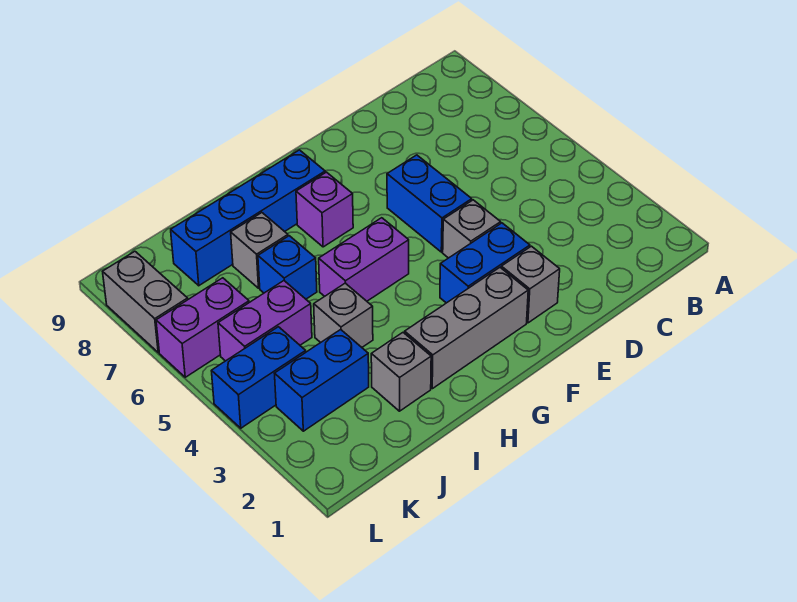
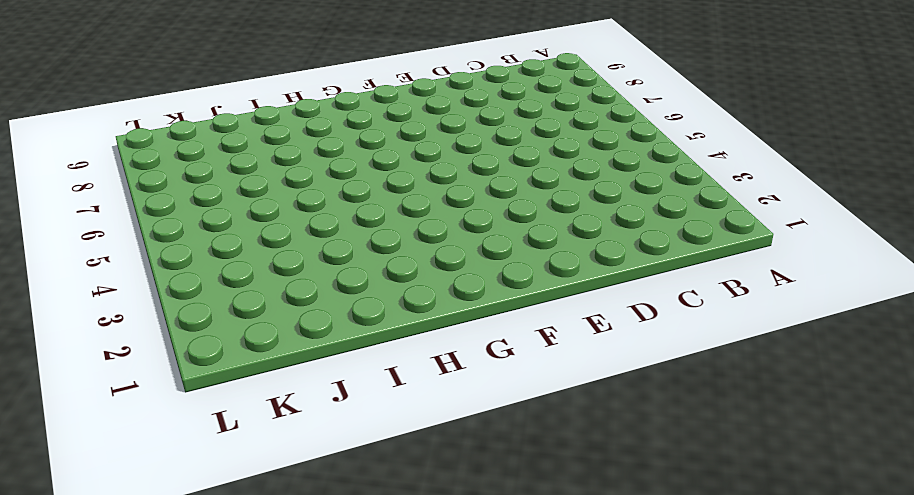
none -> grey 1x1 brick [501,246,560,323]
none -> blue 1x2 brick [440,223,530,303]
none -> grey 1x1 brick [443,200,501,258]

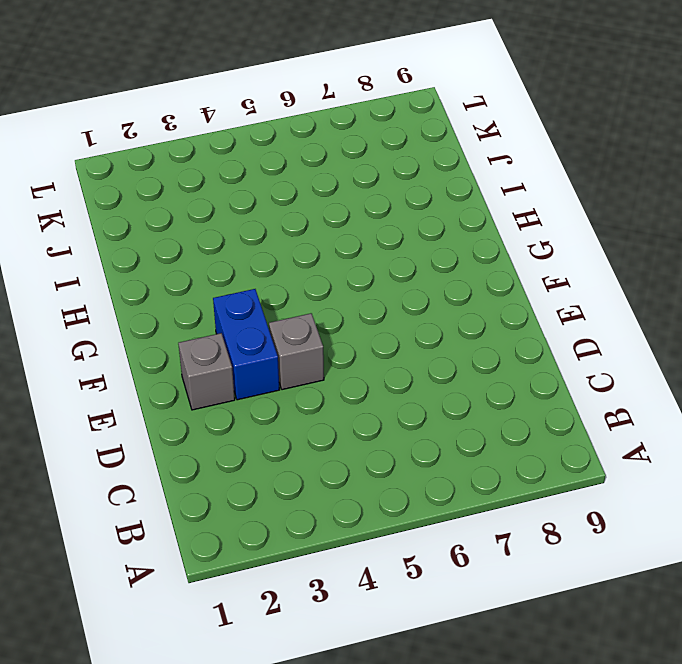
none -> blue 1x2 brick [387,155,472,252]
none -> grey 1x3 brick [405,268,528,389]
none -> purple 1x2 brick [319,218,409,301]

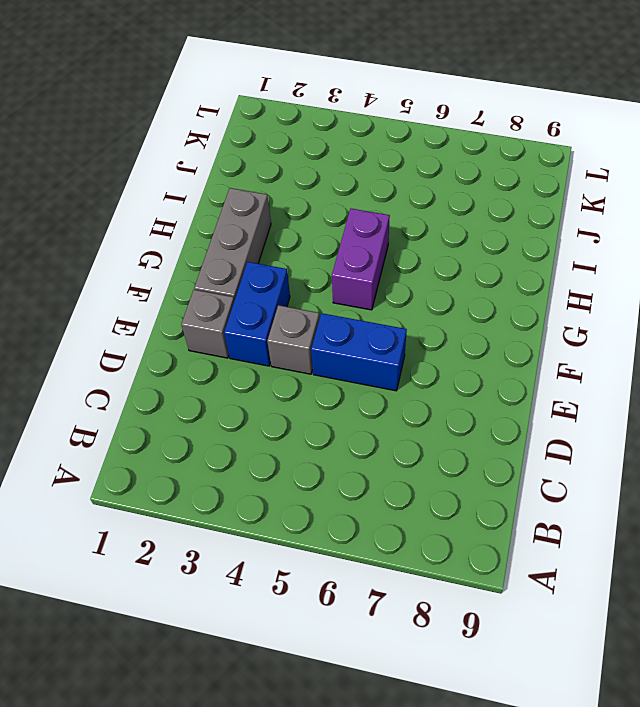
none -> purple 1x1 brick [296,172,353,247]
none -> blue 1x4 brick [171,150,325,286]
none -> grey 1x1 brick [371,333,431,411]

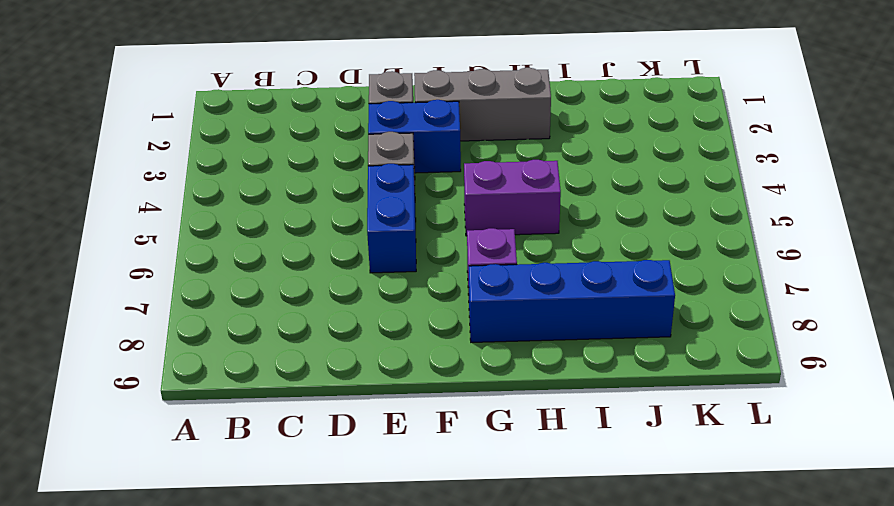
none -> grey 1x1 brick [371,333,431,411]
none -> grey 1x1 brick [314,283,373,347]
none -> blue 1x1 brick [258,236,317,299]

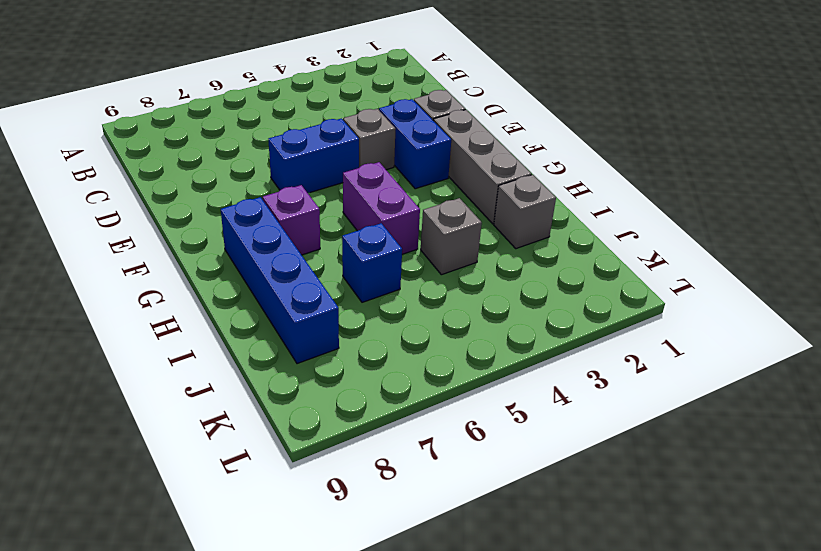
none -> grey 1x1 brick [231,213,288,288]
none -> blue 1x2 brick [275,330,369,431]
none -> purple 1x2 brick [218,281,312,361]

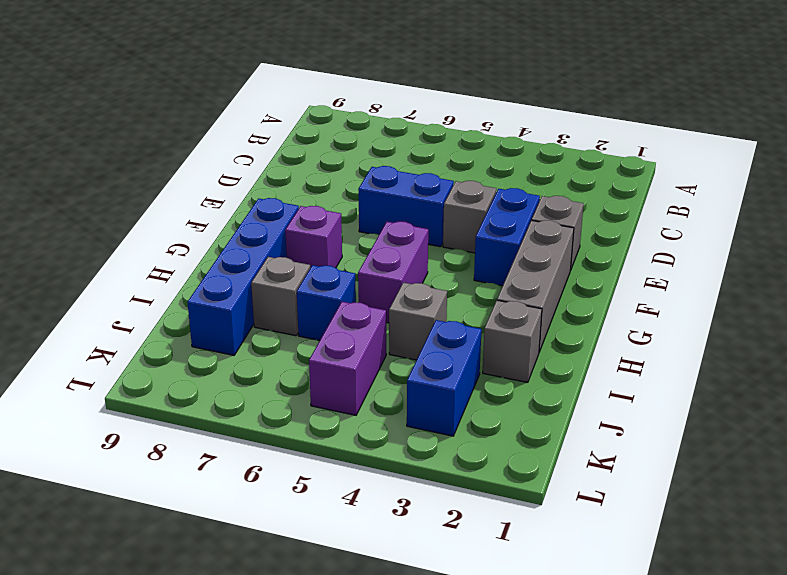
none -> blue 1x2 brick [212,327,306,428]
none -> purple 1x2 brick [156,278,249,377]
none -> grey 1x2 brick [103,252,188,352]

